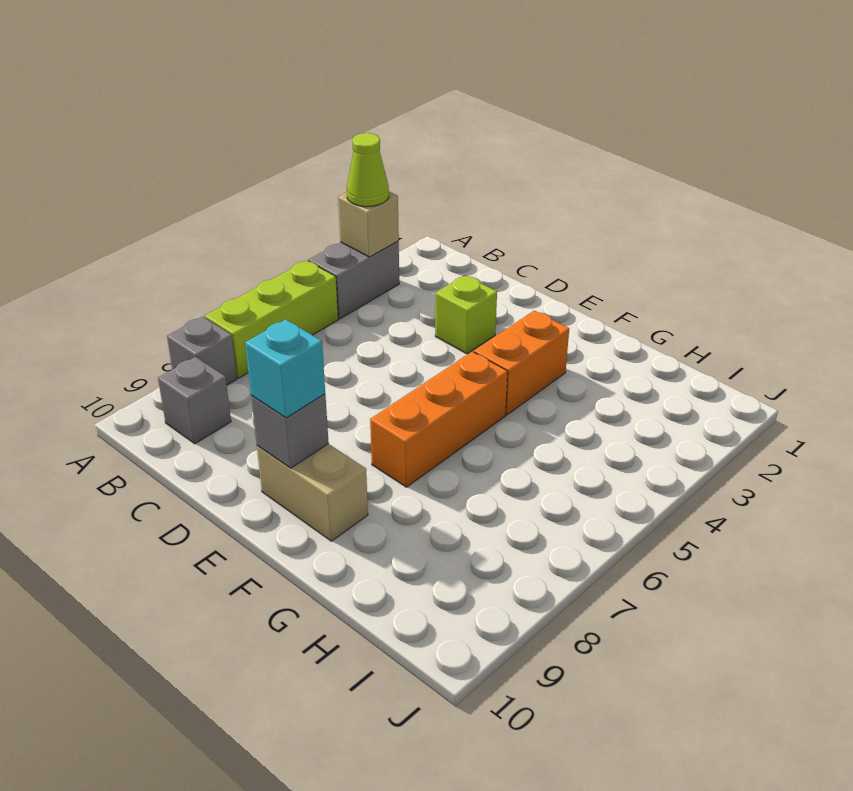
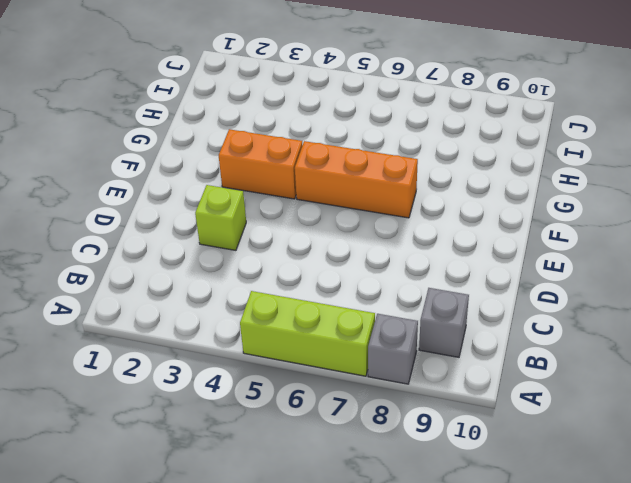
none -> grey 1x2 brick [308,241,399,319]
none -> tan 1x2 brick [257,444,368,541]
none -> tan 1x1 brick [338,192,399,257]

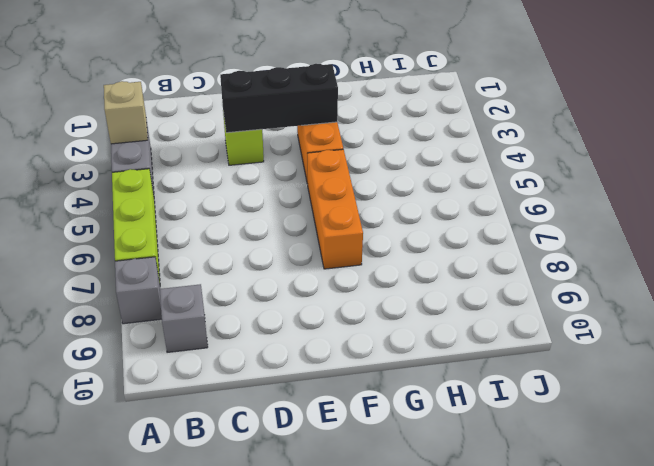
black 1x3 brick [220,64,338,133] -> none
none -> tan 1x2 brick [257,444,368,541]
none -> grey 1x1 brick [251,394,329,468]
none -> lime 1x1 cone [347,133,389,207]

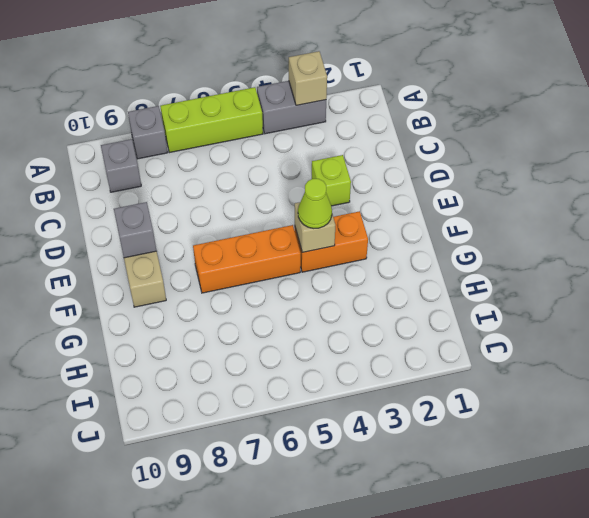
tan 1x1 brick [295,202,335,252] -> none
lime 1x1 cone [298,179,332,228] -> lime 1x1 cone moved to [347,133,389,207]
none -> cyan 1x1 brick [245,319,325,418]

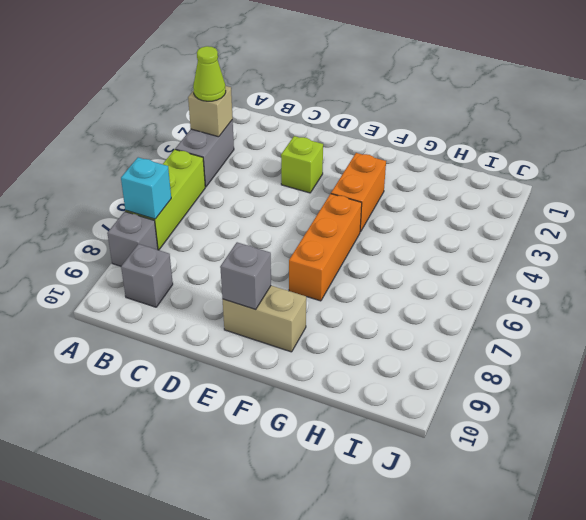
cyan 1x1 brick [121,157,171,219] -> cyan 1x1 brick moved to [245,319,325,418]

